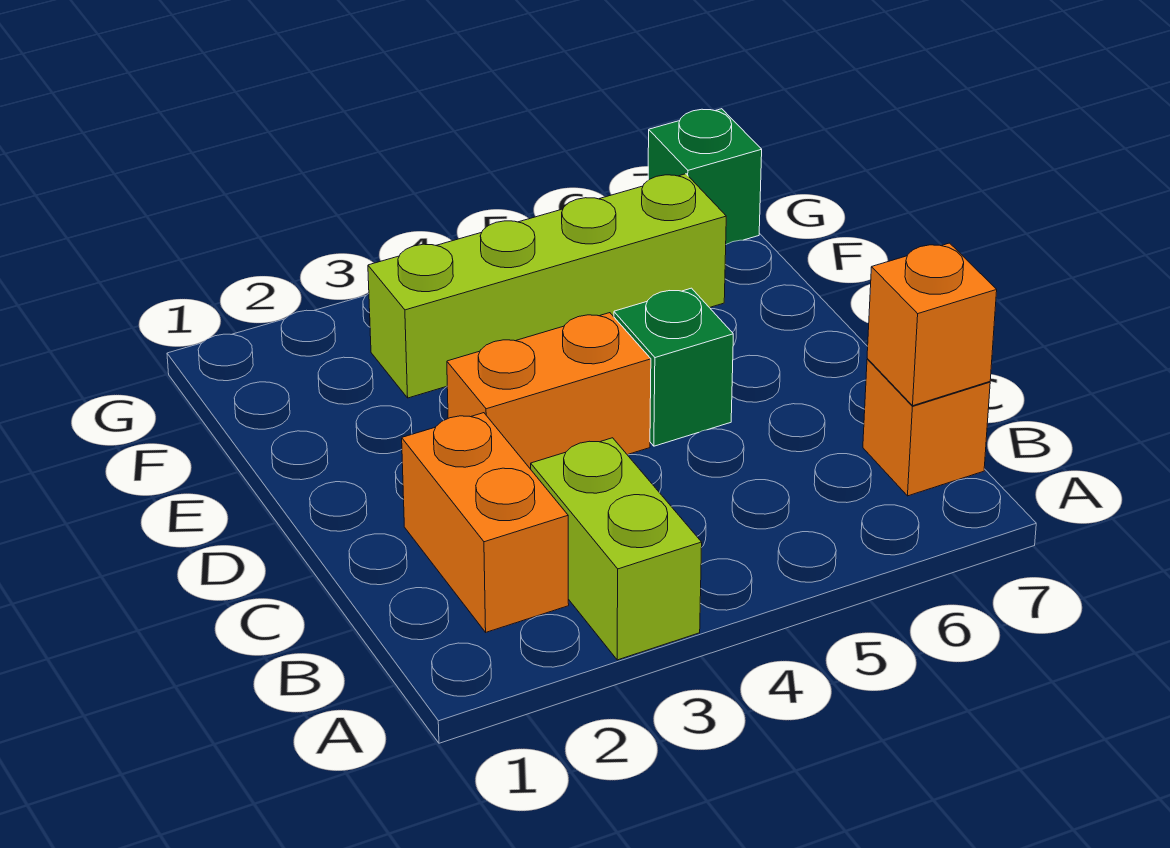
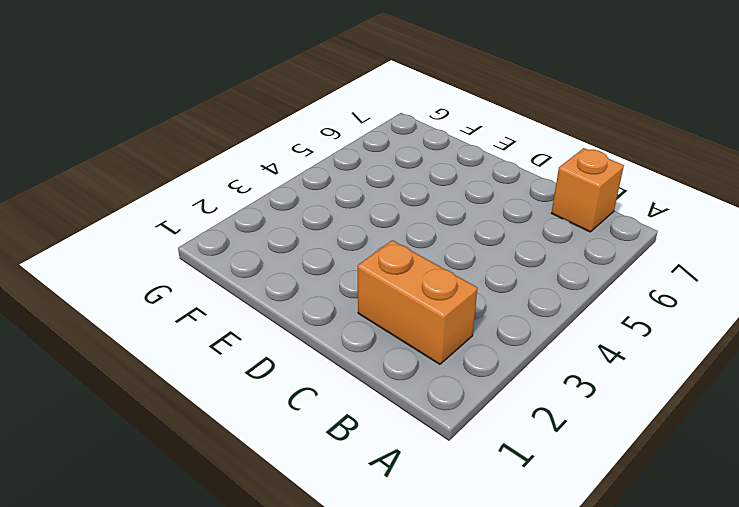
none -> lime 1x2 brick [531,438,702,660]
none -> orange 1x2 brick [447,313,651,469]

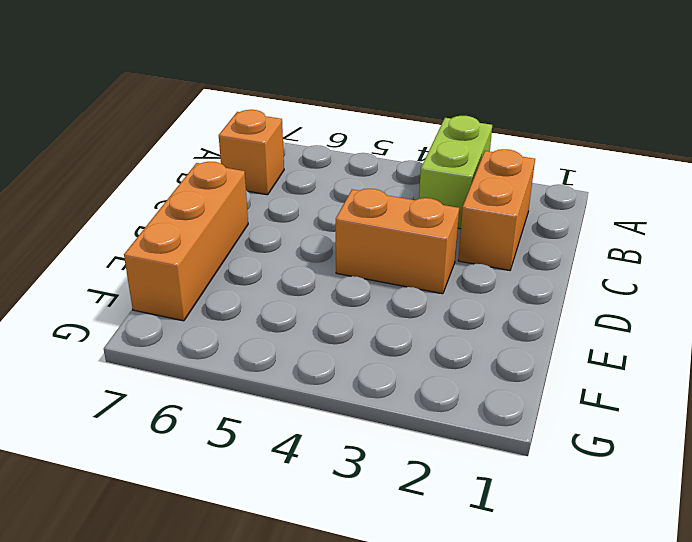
orange 1x3 brick [124,162,248,321] -> none
none -> green 1x1 brick [614,288,733,446]
none -> lime 1x4 brick [368,174,726,398]

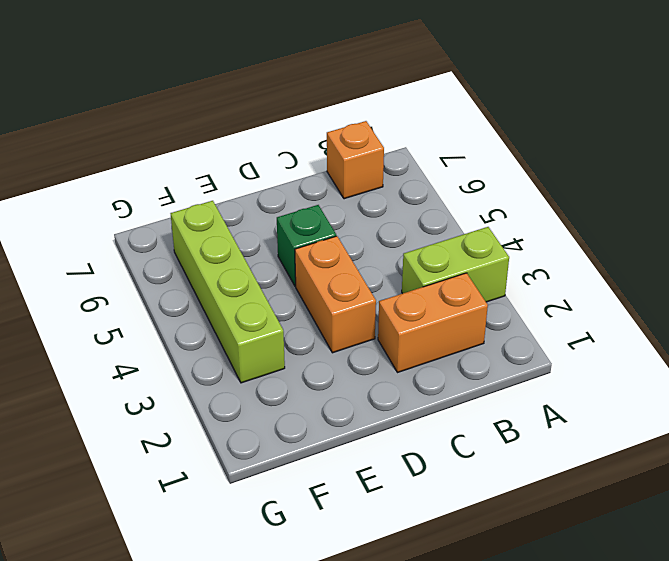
none -> green 1x1 brick [648,109,762,244]
none -> orange 1x1 brick [867,243,997,406]

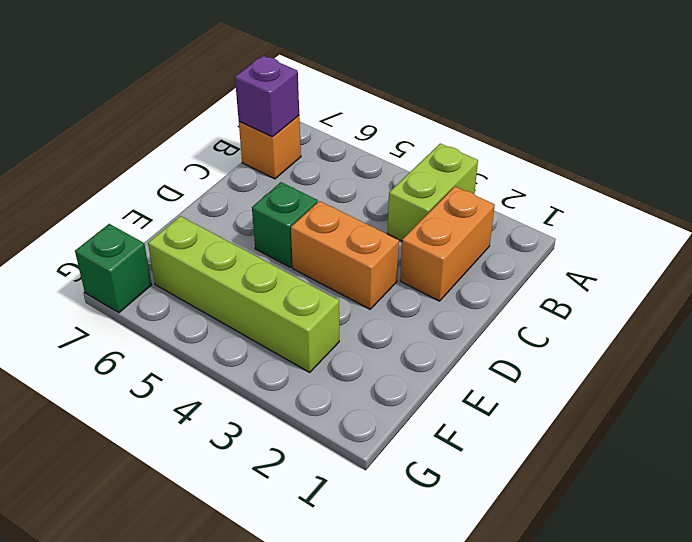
purple 1x1 brick [235,56,299,137] -> orange 1x1 brick [867,243,997,406]

